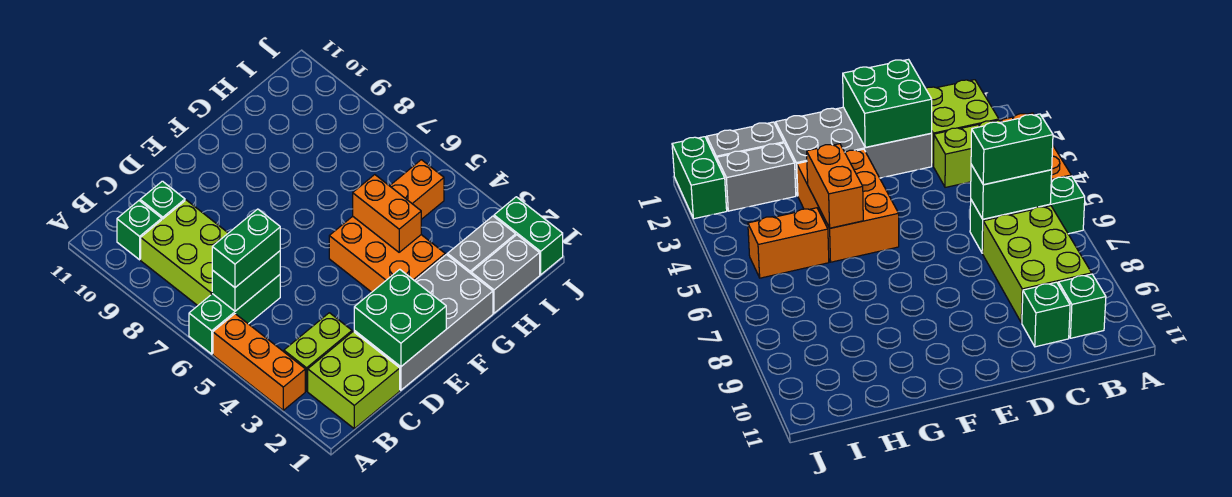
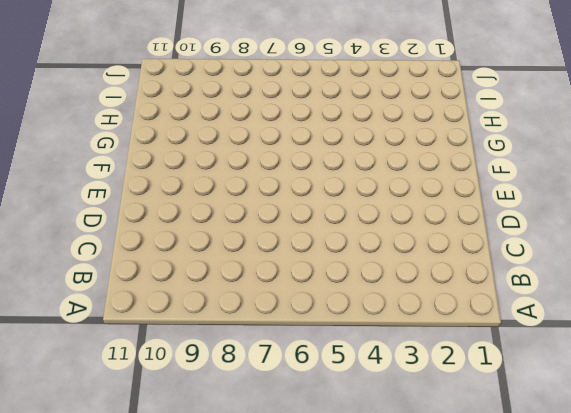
none -> orange 1x3 brick [213,314,305,410]
none -> green 1x3 brick [189,275,280,354]
none -> lime 2x2 brick [308,332,400,429]

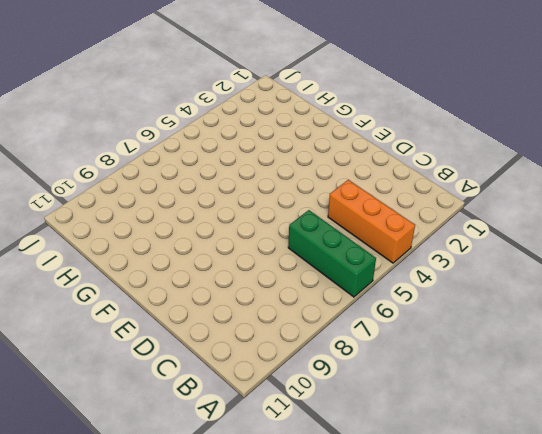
orange 1x3 brick [328,180,415,263] -> orange 1x3 brick turned to [213,314,305,410]
none -> lime 2x2 brick [308,332,400,429]
none -> lime 1x2 brick [284,313,352,391]
none -> lime 2x3 brick [141,200,228,306]

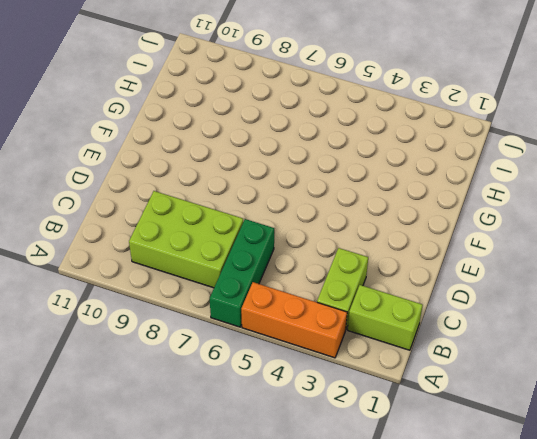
lime 1x2 brick [348,285,423,350] -> lime 2x2 brick [308,332,400,429]
none -> green 1x1 brick [117,201,162,260]
none -> green 1x1 brick [140,181,185,219]
none -> grey 2x4 brick [354,255,493,390]

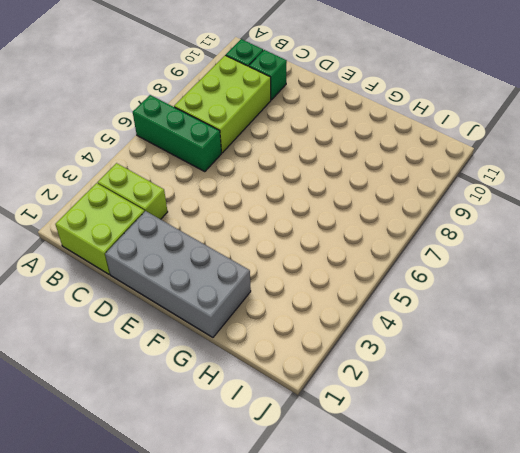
none -> orange 1x3 brick [213,314,305,410]
none -> orange 2x3 brick [329,216,445,292]
none -> grey 1x2 brick [471,235,540,313]

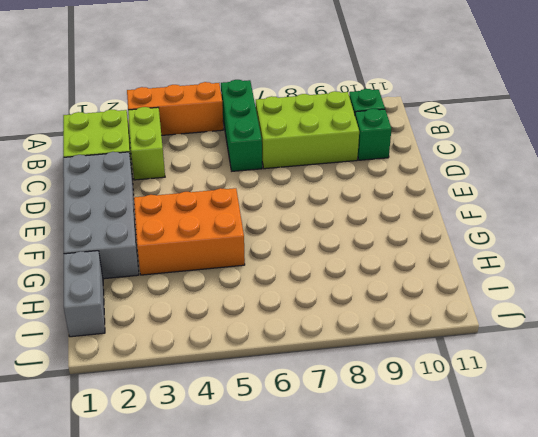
none -> grey 1x2 brick [447,216,516,273]
none -> orange 1x2 brick [390,160,444,219]
none -> green 1x2 brick [494,197,563,275]

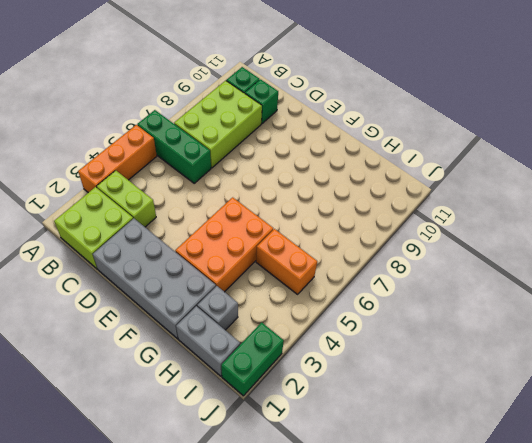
grey 1x1 brick [197,286,238,330] -> grey 1x2 brick [447,216,516,273]
none -> green 1x2 brick [212,251,280,311]
none -> green 2x2 brick [354,269,446,367]
none -> orange 1x2 brick [353,175,421,252]

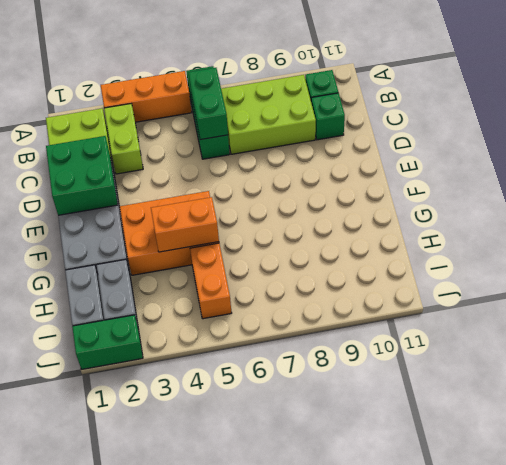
none -> green 1x2 brick [212,209,280,287]

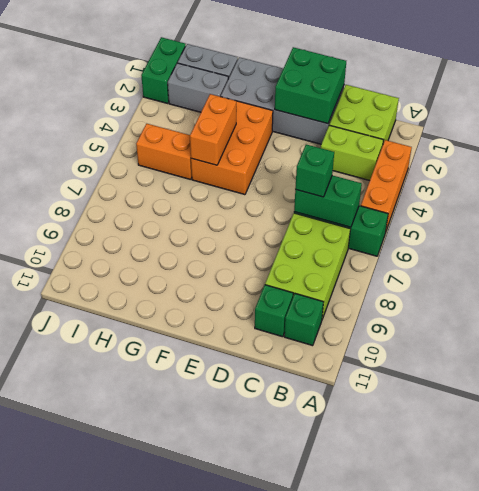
green 1x1 brick [295,144,334,197] -> green 1x2 brick [212,209,280,287]

